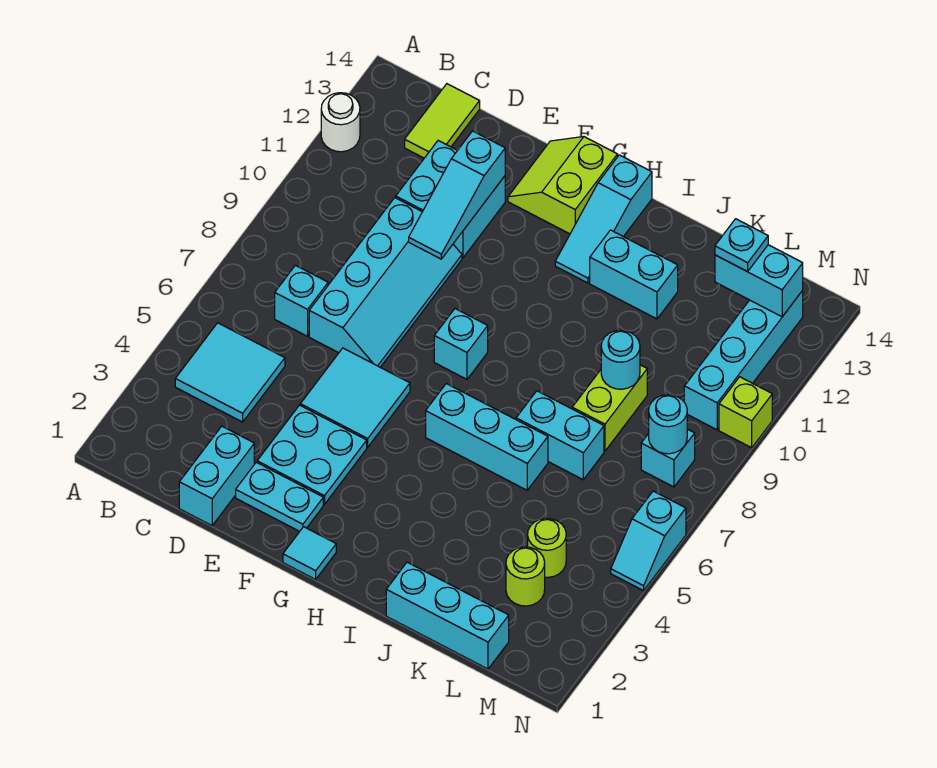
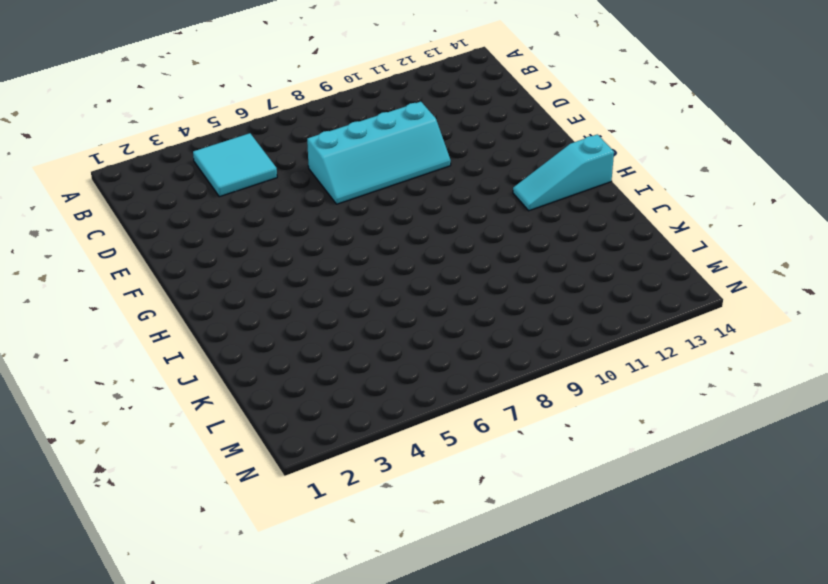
none -> white 1x1 round brick [321,93,360,152]
none -> cyan 1x1 brick [275,265,328,336]
none -> lime 1x2 tile [405,84,480,158]
none -> cyan 1x2 brick [179,426,254,526]

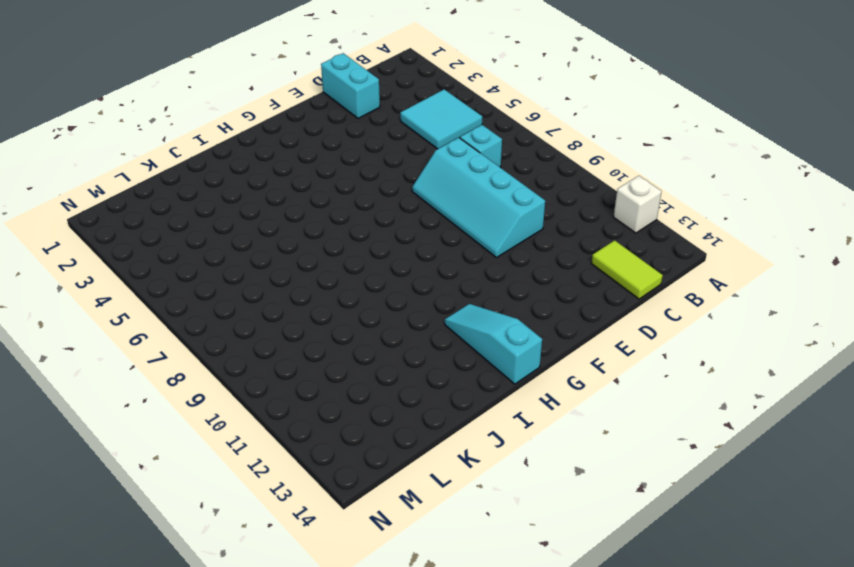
white 1x1 brick [614,176,662,233] -> white 1x1 round brick [321,93,360,152]
none -> cyan 2x2 brick [396,141,505,258]
none -> cyan 1x2 plate [236,462,323,531]
none -> cyan 2x2 plate [257,405,367,504]
none -> cyan 2x2 tile [300,348,410,447]

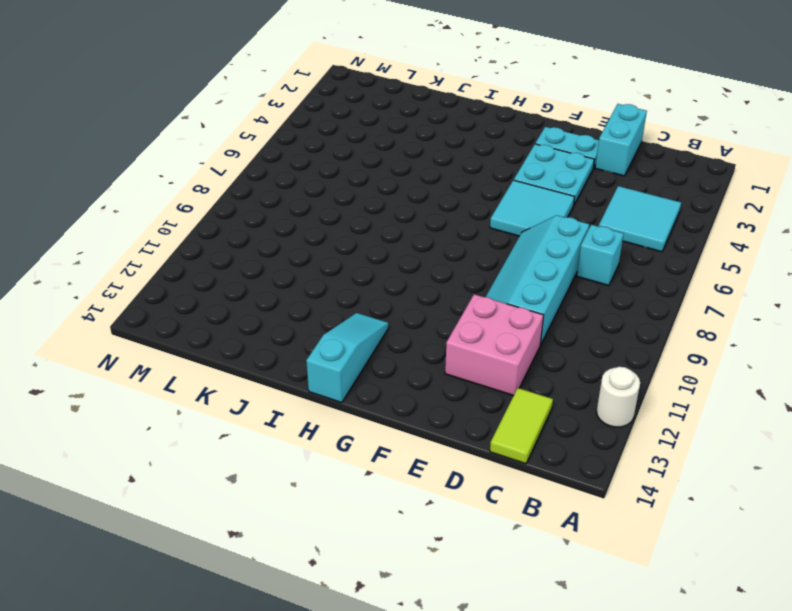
pink 2x2 brick [445,294,544,396] -> cyan 2x2 brick [396,141,505,258]
none -> lime 2x2 slope [508,137,618,234]
none -> cyan 1x1 tile [283,527,336,579]
none -> cyan 1x1 brick [434,309,488,379]
none -> cyan 1x3 brick [426,384,548,490]

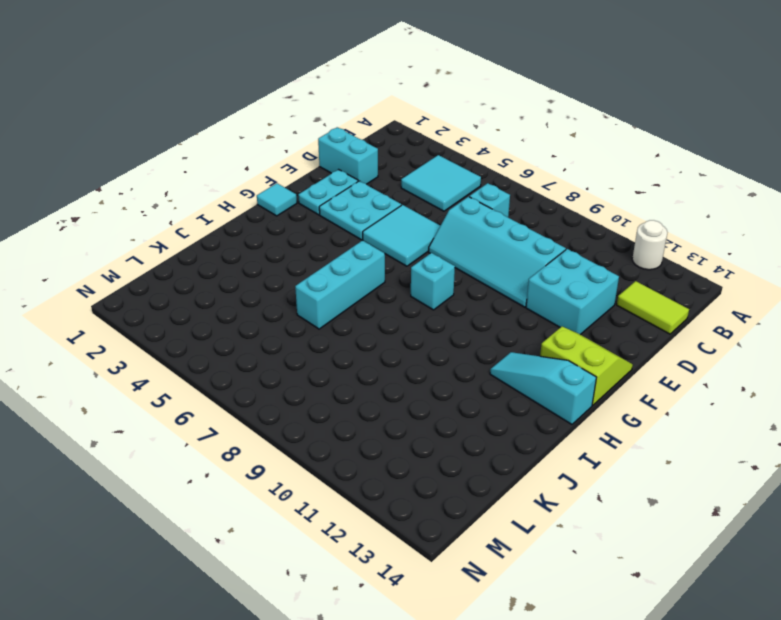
none -> cyan 1x2 brick [590,230,678,319]
none -> cyan 1x3 brick [386,562,509,669]
none -> cyan 1x2 brick [516,391,604,480]
none -> lime 1x2 brick [572,365,647,451]

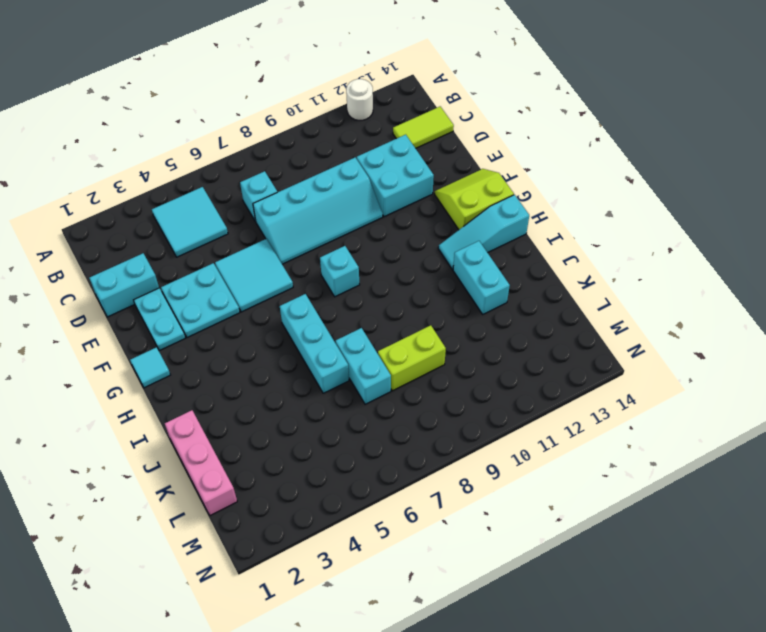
pink 1x3 brick [165,410,237,515] -> cyan 1x3 brick [386,562,509,669]
none -> lime 1x1 round brick [506,547,545,606]
none -> lime 1x1 round brick [528,518,566,577]
none -> cyan 1x1 brick [641,429,695,487]
none -> cyan 1x4 brick [684,291,803,430]

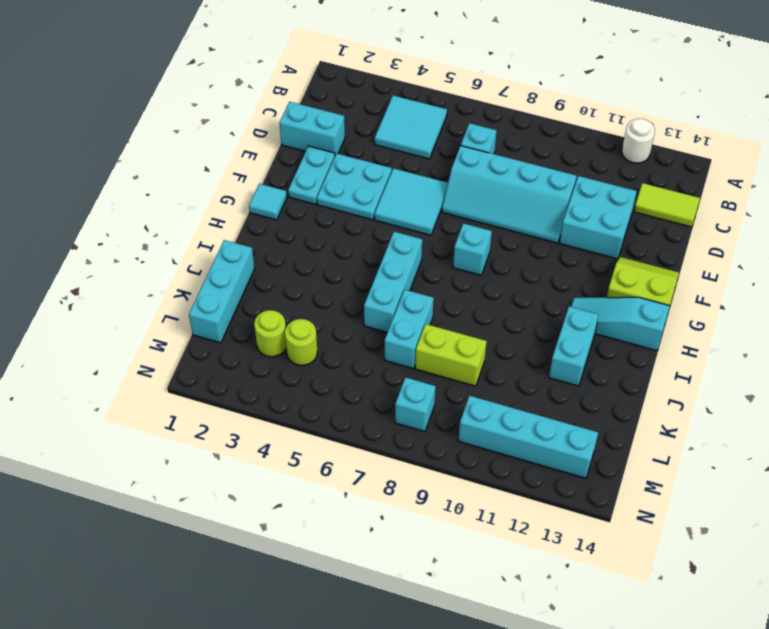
none -> cyan 1x2 slope [611,491,686,591]
none -> lime 1x1 brick [719,377,772,448]
none -> cyan 1x3 slope [409,131,505,259]
none -> cyan 1x1 round brick [601,330,640,389]

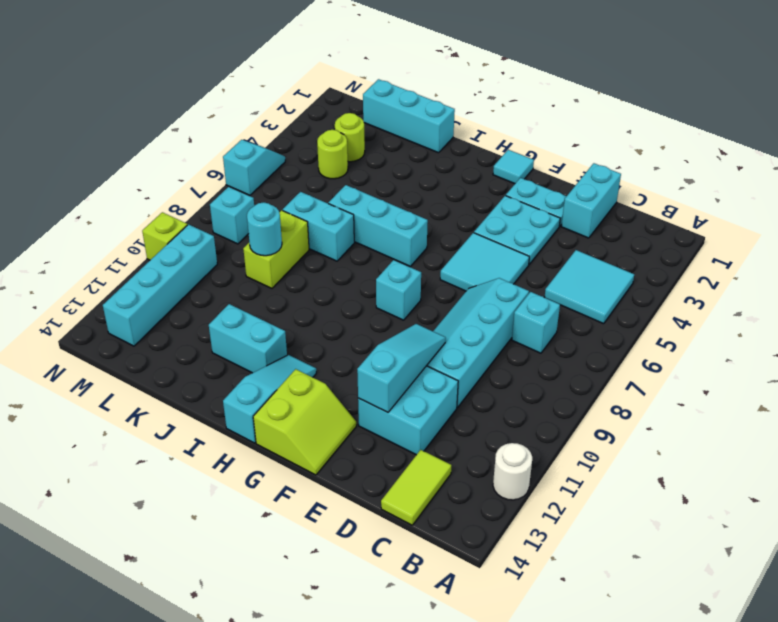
none -> cyan 1x2 brick [715,245,803,317]
none -> cyan 1x1 round brick [649,395,687,454]
none -> cyan 1x1 plate [715,219,768,272]

